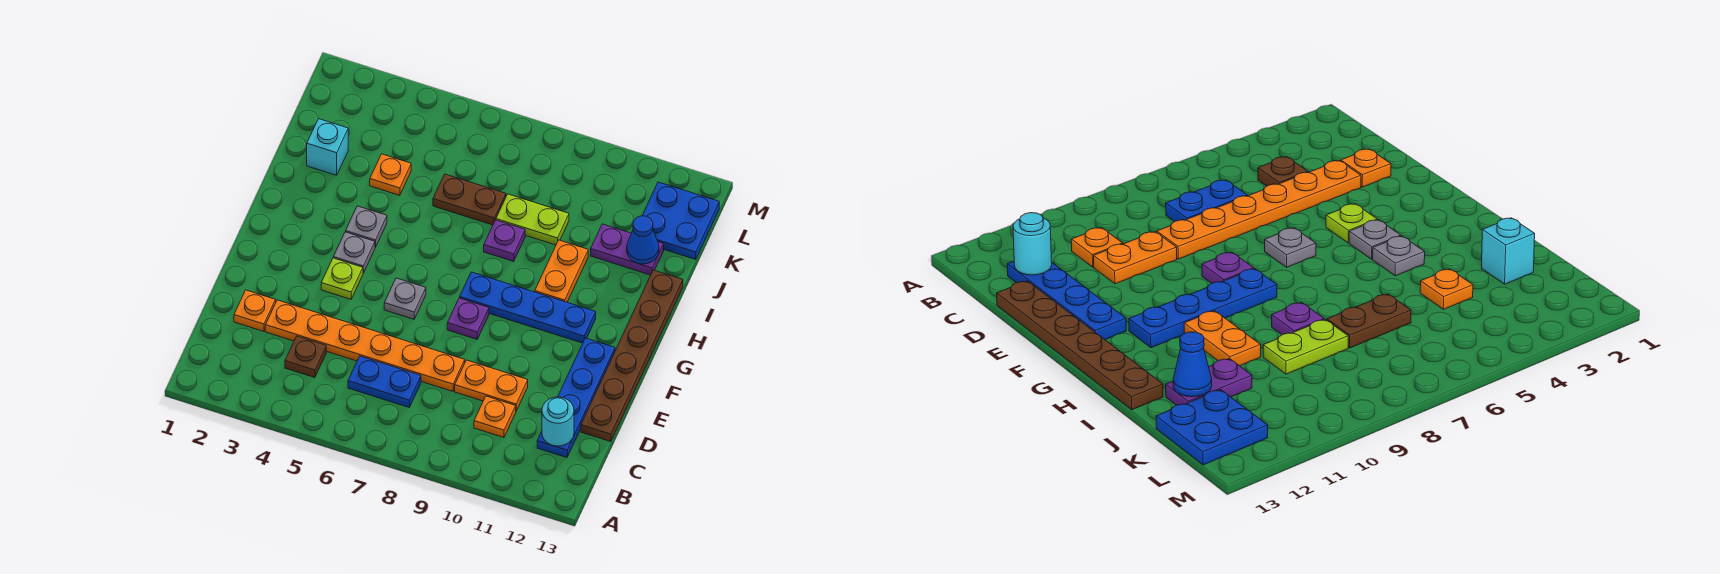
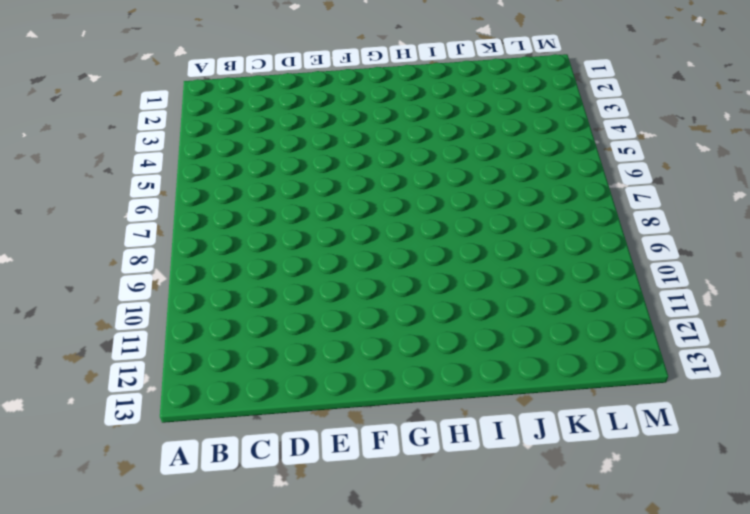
none -> brown 1x1 plate [285,336,326,378]
none -> blue 1x2 plate [348,356,421,407]
none -> orange 1x1 plate [474,396,516,438]

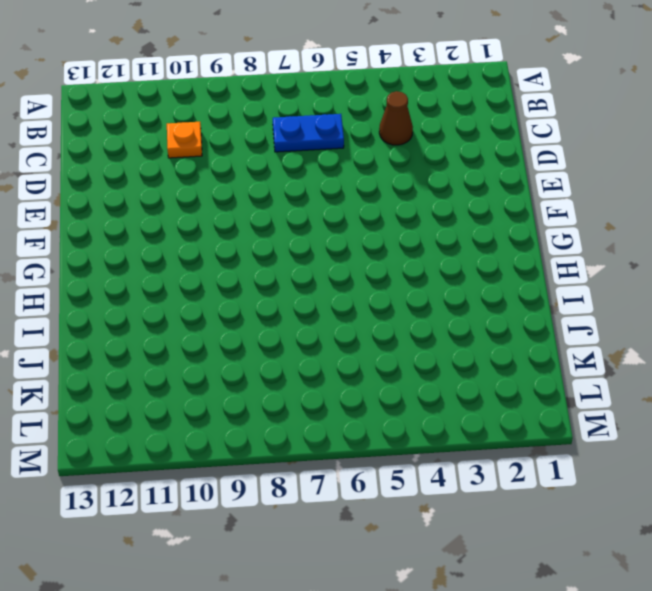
brown 1x1 cone [379,91,413,145] -> brown 1x1 plate [285,336,326,378]
none -> blue 1x4 plate [537,338,615,458]
none -> orange 1x1 plate [234,290,276,331]
none -> orange 1x6 plate [265,300,465,391]

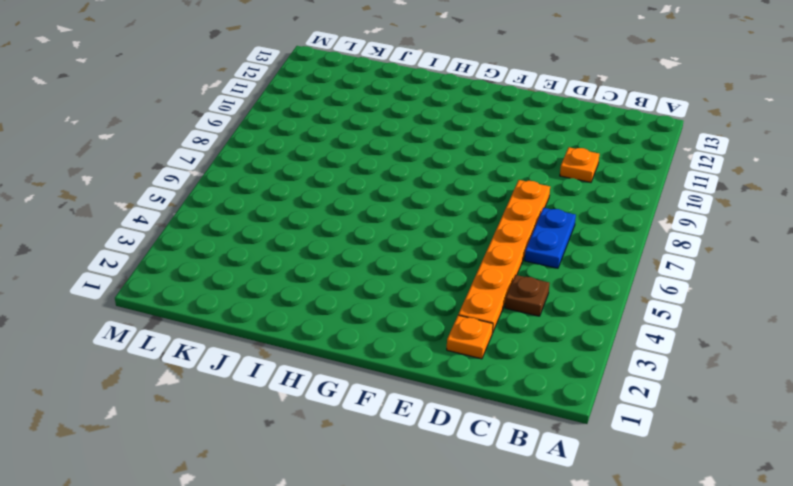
none -> blue 1x4 plate [537,338,615,458]
none -> orange 1x2 plate [455,360,528,411]
none -> brown 1x6 plate [581,270,683,442]

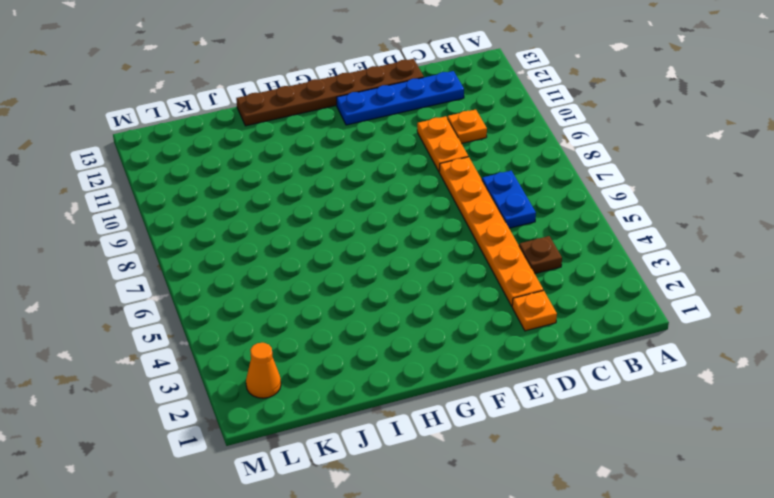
orange 1x1 cone [246,343,281,398] -> none
none -> lime 1x1 plate [321,258,363,299]
none -> grey 1x1 plate [384,278,426,319]
none -> purple 1x1 plate [447,298,489,339]

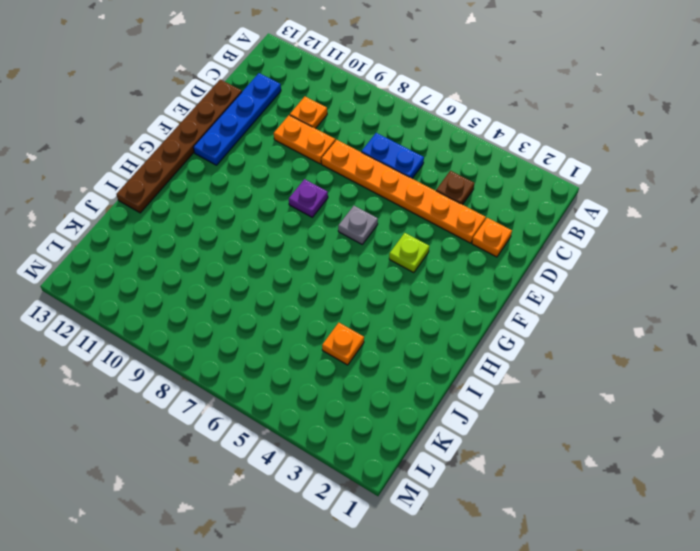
none -> grey 1x1 plate [333,232,375,273]
none -> blue 1x4 plate [460,272,596,343]
none -> grey 1x1 plate [346,206,387,247]

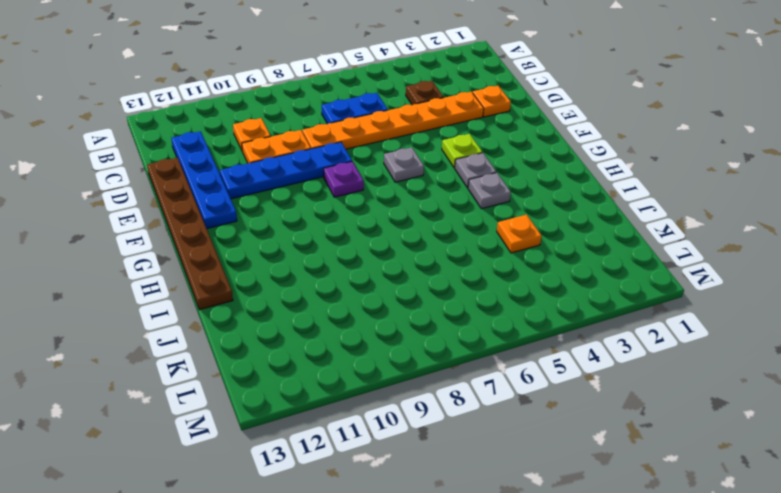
blue 1x4 plate [220,142,352,199] -> blue 1x4 plate moved to [460,272,596,343]
none -> orange 1x2 plate [535,240,588,302]
none -> purple 1x1 plate [484,220,525,262]
none -> cyan 1x1 brick [307,119,348,175]

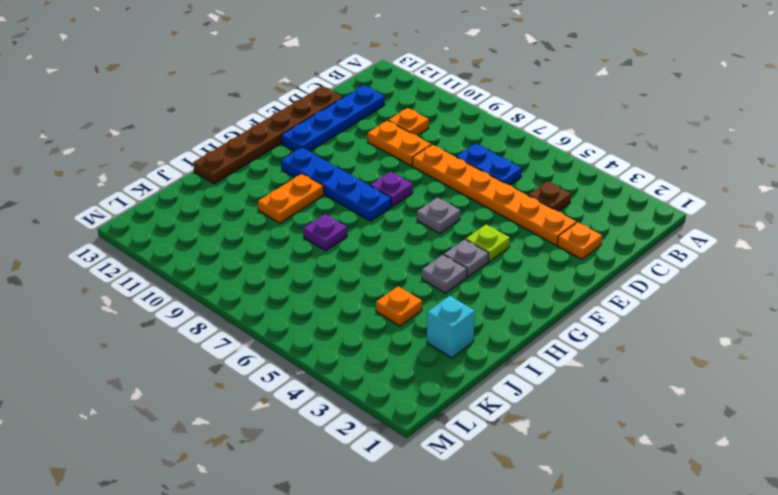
none -> brown 1x2 plate [433,174,506,225]
none -> lime 1x2 plate [496,194,569,245]
none -> purple 1x2 plate [591,224,664,275]

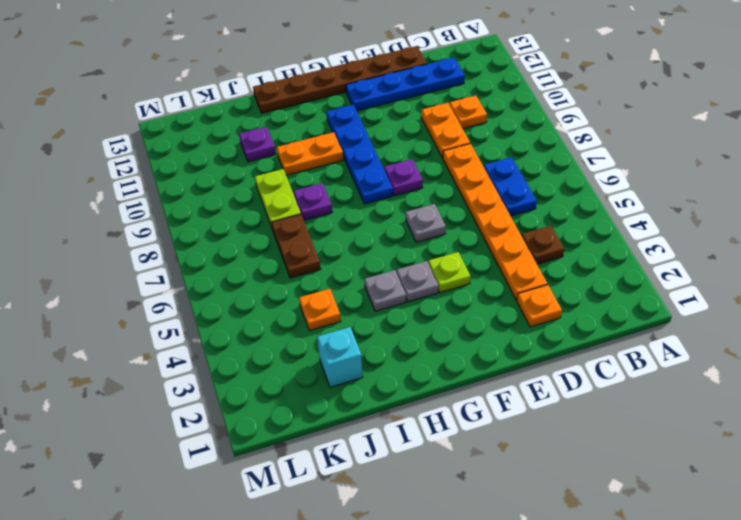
purple 1x1 plate [239,127,276,162] -> purple 1x2 plate [591,224,664,275]
none -> blue 2x2 plate [642,182,719,259]
none -> cyan 1x1 round brick [542,397,574,446]
none -> blue 1x1 cone [627,216,659,264]

